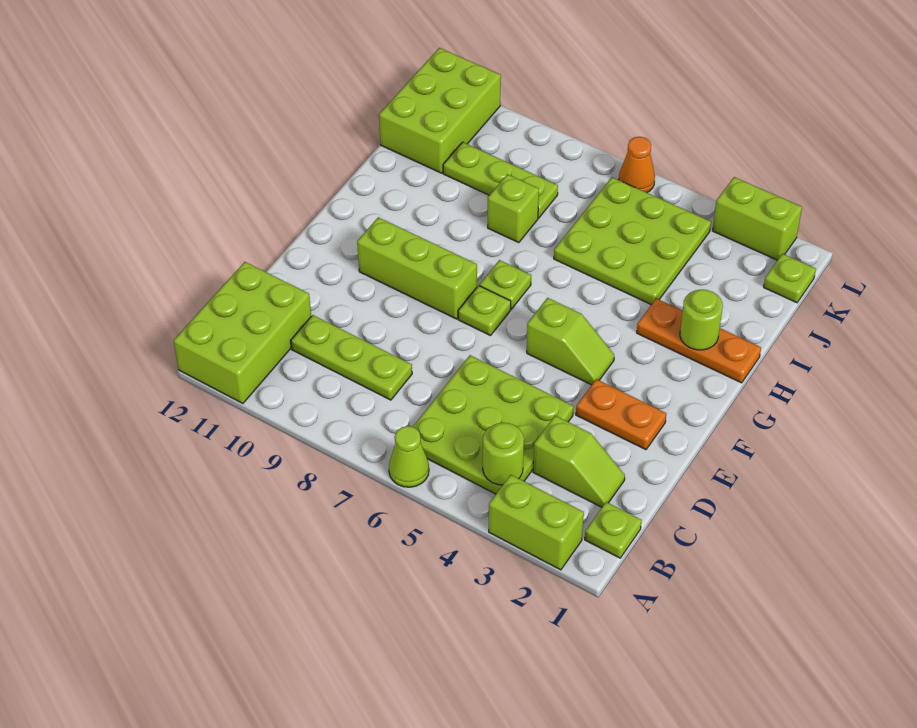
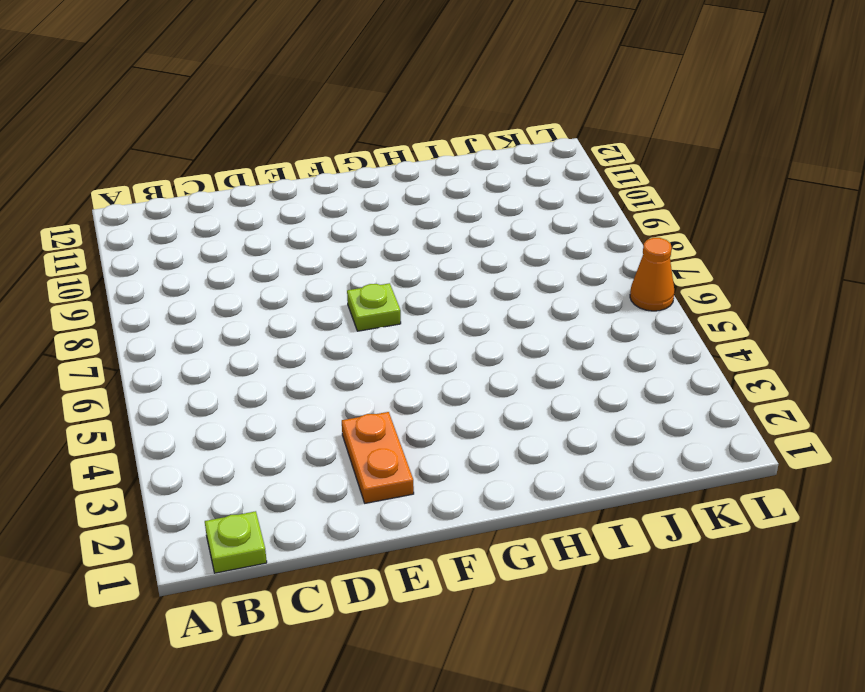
none -> lime 1x2 brick [489,475,584,570]
none -> lime 1x1 cone [389,426,429,487]
none -> lime 2x3 brick [174,262,311,403]

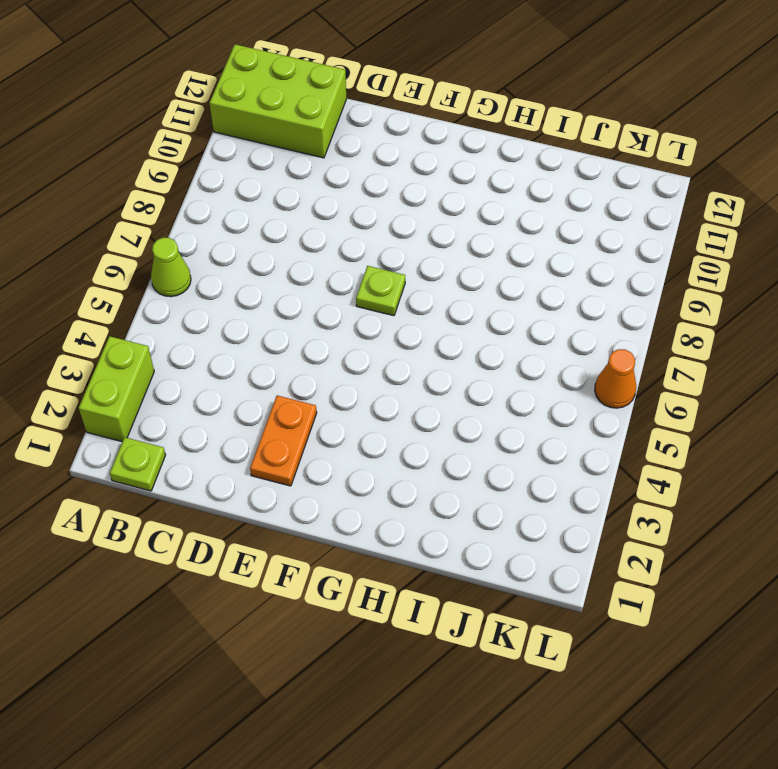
none -> lime 3x3 plate [413,355,574,494]
none -> lime 1x2 slope [533,416,625,507]
none -> lime 1x3 plate [291,315,412,400]

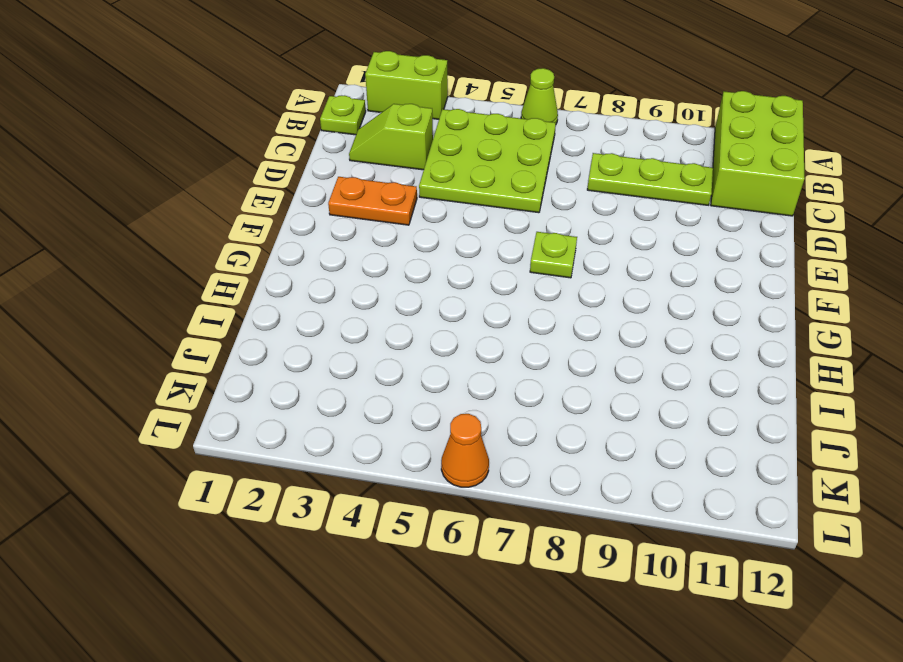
none -> lime 1x2 slope [527,298,614,385]
none -> lime 1x3 brick [357,217,477,319]
none -> lime 1x1 plate [479,260,531,309]

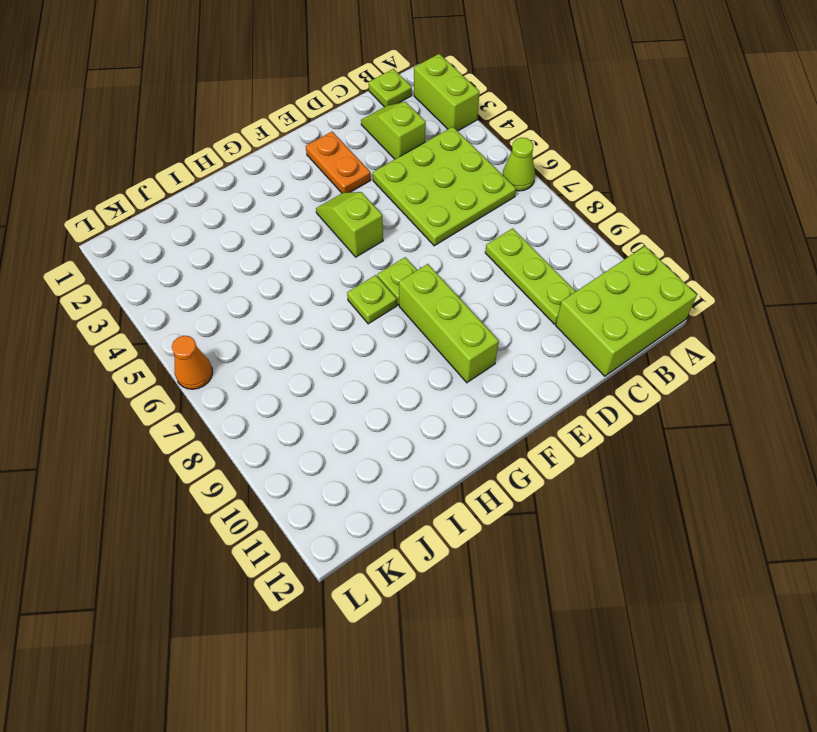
none -> orange 1x3 plate [637,299,761,383]
none -> lime 3x3 plate [554,177,711,305]
none -> lime 1x1 brick [488,174,539,243]

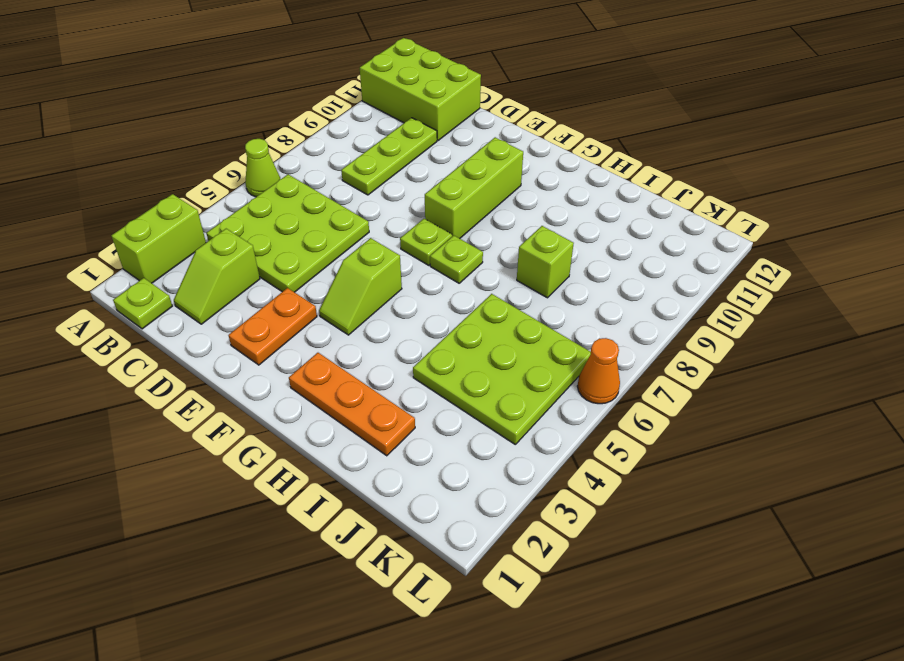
orange 1x3 plate [289,353,415,456] -> orange 1x3 plate turned to [637,299,761,383]
none -> lime 1x3 plate [443,142,558,218]
none -> lime 2x3 brick [379,48,501,173]
none -> lime 1x1 plate [764,254,816,303]

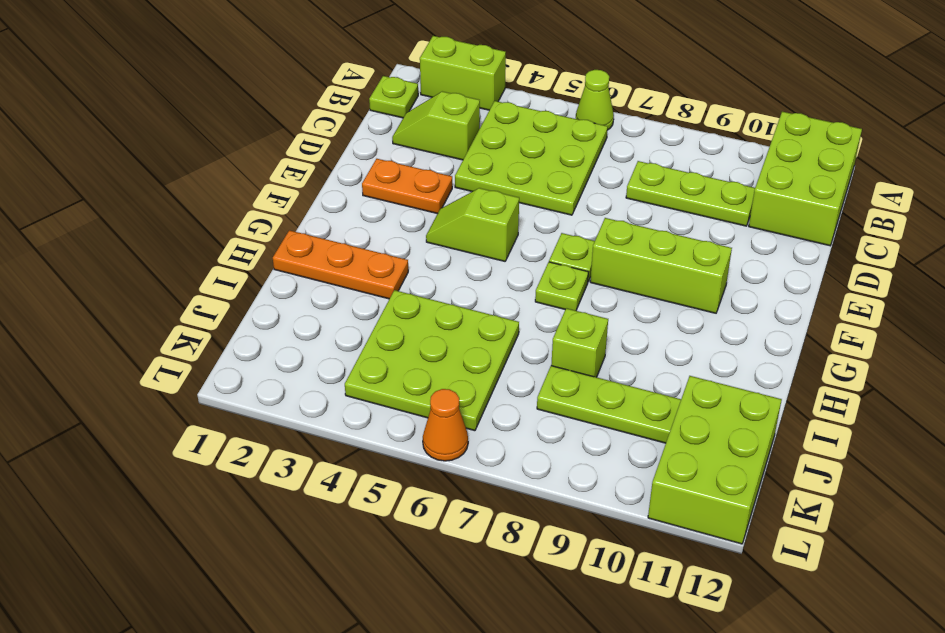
none -> lime 1x1 plate [764,254,816,303]
none -> lime 1x2 brick [713,177,802,260]
none -> lime 1x1 round brick [483,423,524,485]

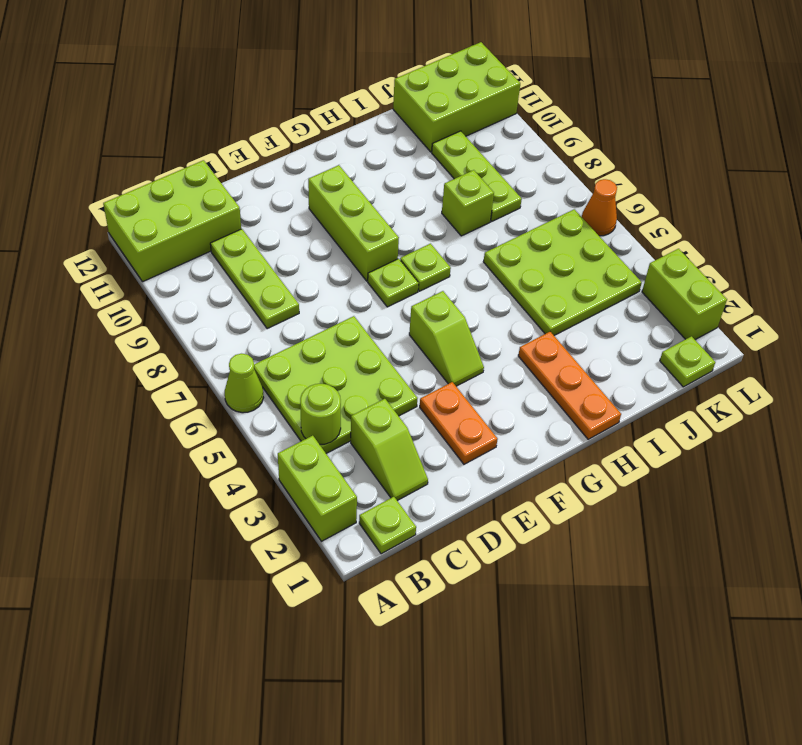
none -> lime 1x1 round brick [680,289,723,350]

